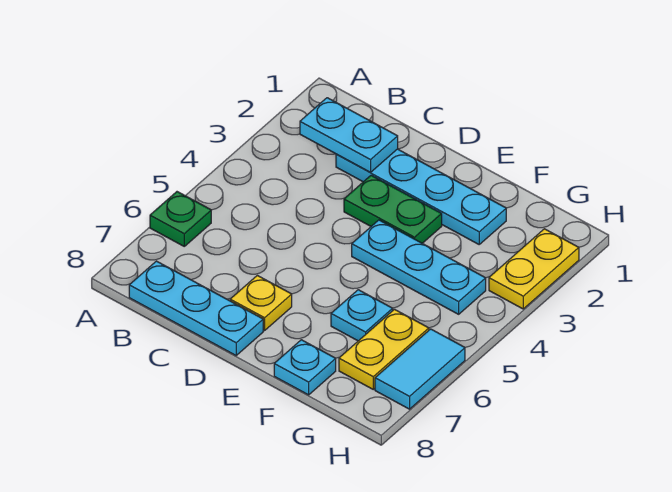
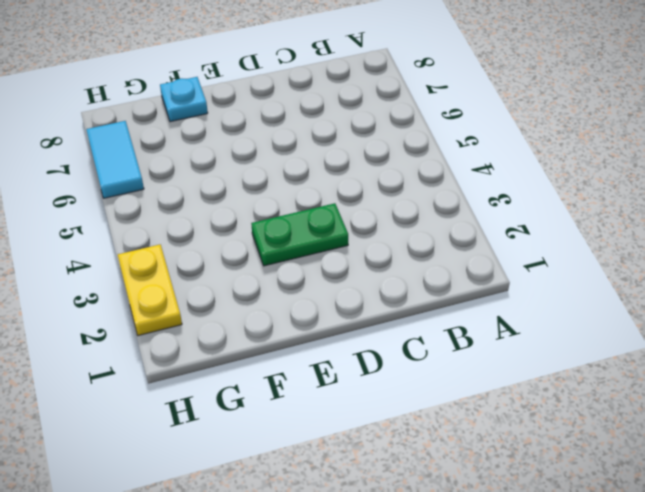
none -> green 1x1 plate [150,192,211,246]
none -> cyan 1x3 plate [129,261,263,355]
none -> cyan 1x4 plate [336,149,506,244]

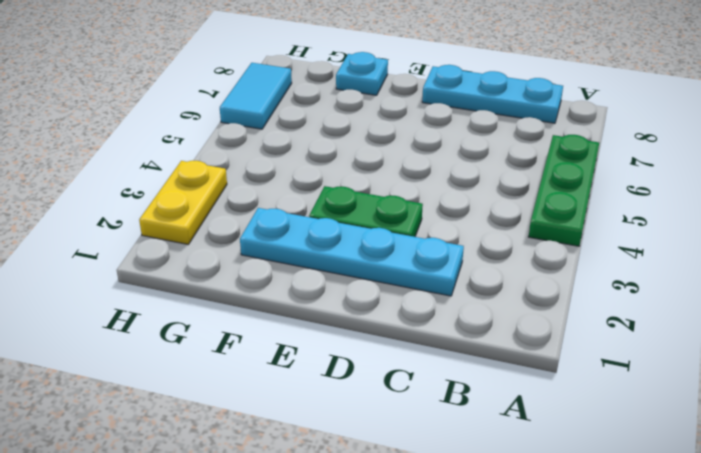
green 1x3 plate [529,135,599,246] -> green 1x1 plate [150,192,211,246]
none -> yellow 1x1 plate [230,275,292,331]
none -> cyan 1x3 plate [352,220,486,314]
none -> cyan 1x1 plate [331,290,393,341]

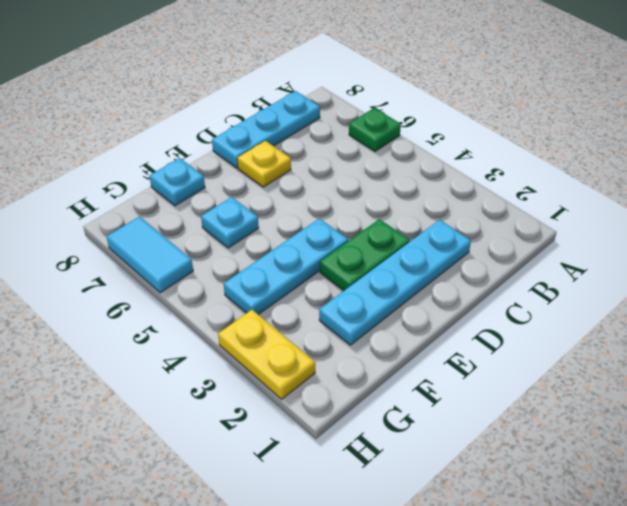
none -> yellow 1x2 plate [339,309,429,389]
none -> cyan 1x2 plate [300,98,398,172]

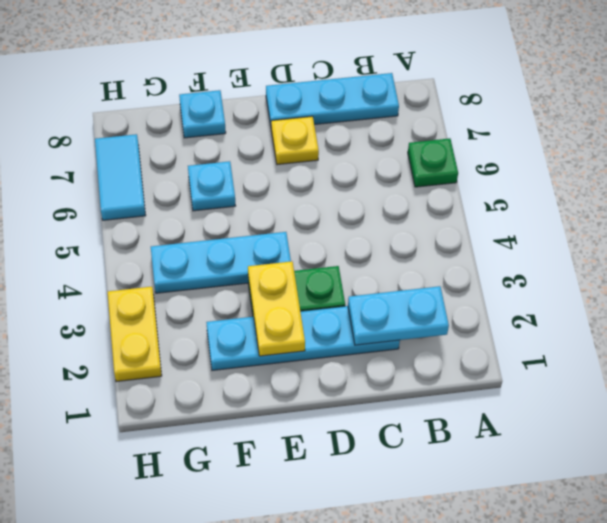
yellow 1x2 plate [248,261,305,356] -> yellow 1x2 plate moved to [339,309,429,389]

